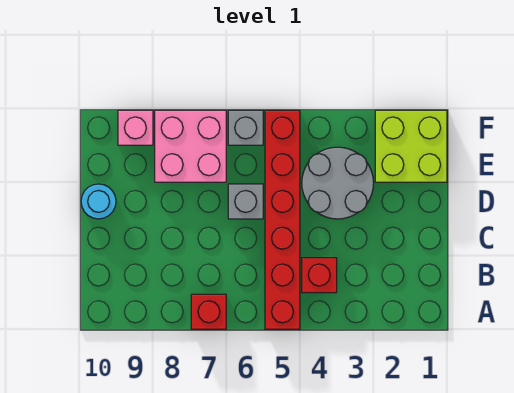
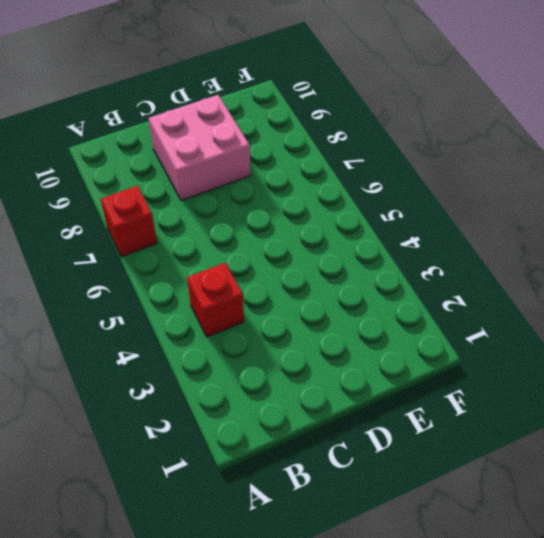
pink 2x2 brick [149,95,250,201] -> pink 2x2 brick moved to [155,110,226,182]
none -> red 1x6 brick [265,110,300,329]
none -> grey 2x2 round brick [302,147,374,219]

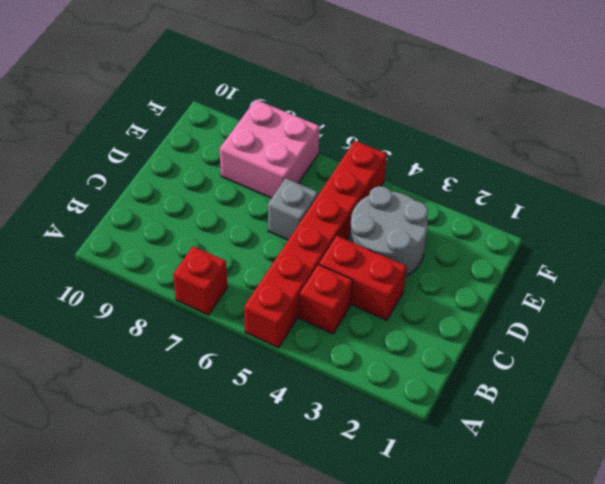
red 1x2 brick [319,236,407,320] -> none
none -> cyan 1x1 round brick [81,184,116,219]
none -> lime 2x2 brick [375,110,447,182]

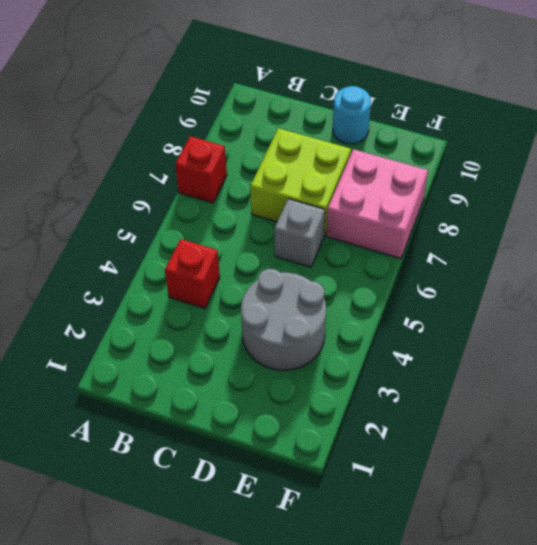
lime 2x2 brick [250,128,351,236] -> lime 2x2 brick moved to [375,110,447,182]
none -> red 1x6 brick [265,110,300,329]
none -> grey 1x1 brick [228,110,263,145]

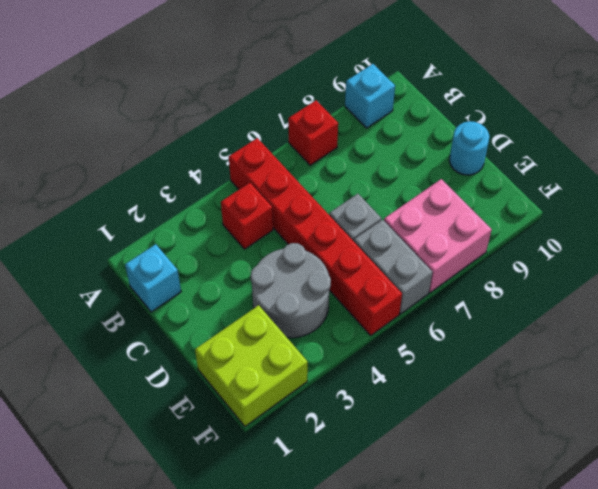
cyan 1x1 brick [345,64,395,128] -> none
cyan 1x1 brick [125,244,181,312] -> none
grey 1x2 brick [354,220,433,314] -> grey 1x1 brick [228,110,263,145]
none -> pink 1x1 brick [118,110,153,145]

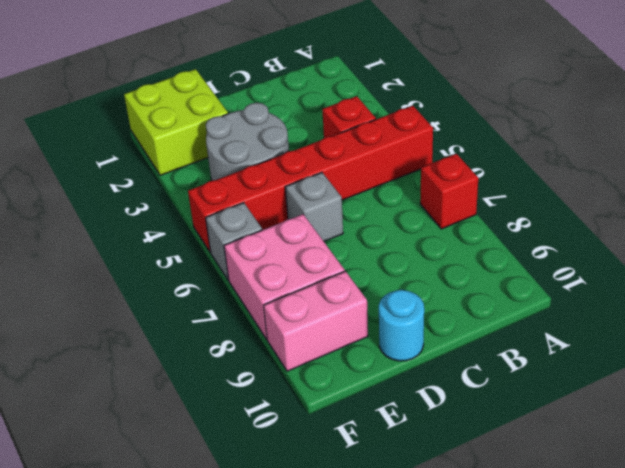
pink 1x2 brick [264,271,368,371] -> pink 1x1 brick [118,110,153,145]

